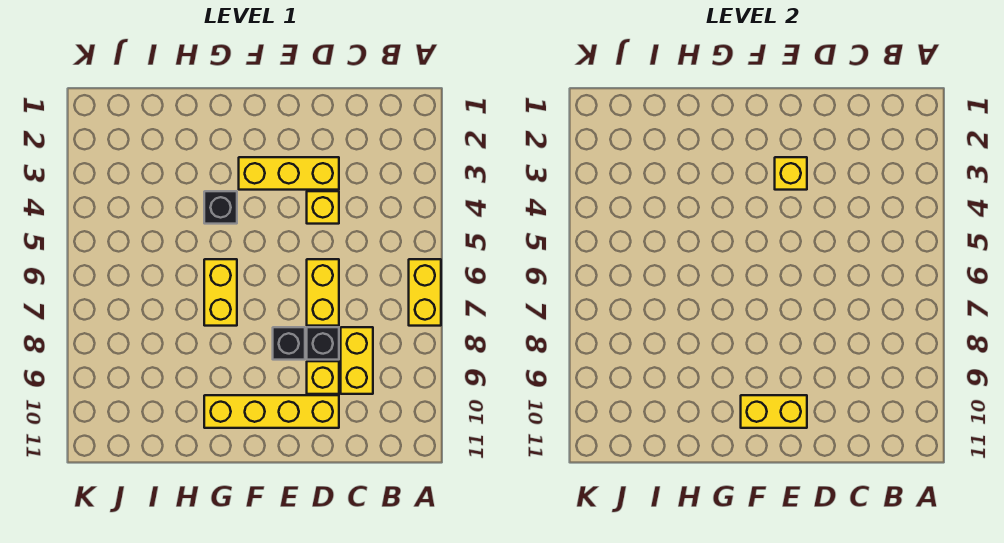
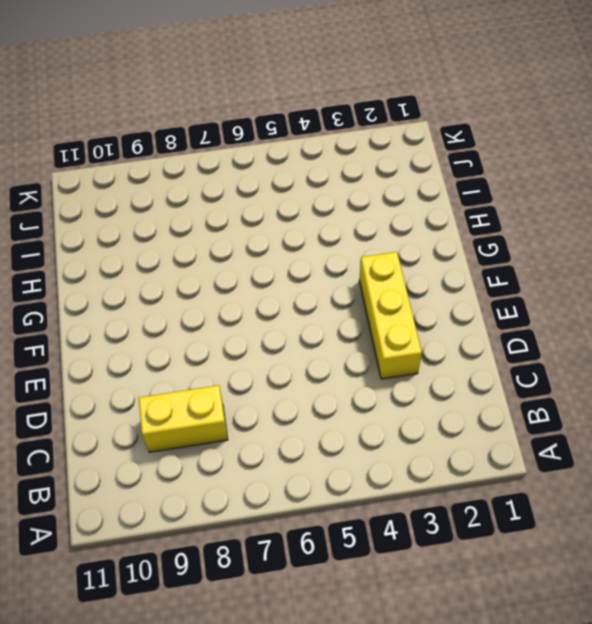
none -> yellow 1x2 brick [409,259,441,326]
none -> yellow 1x1 brick [307,191,339,224]
none -> yellow 1x2 brick [307,259,339,326]

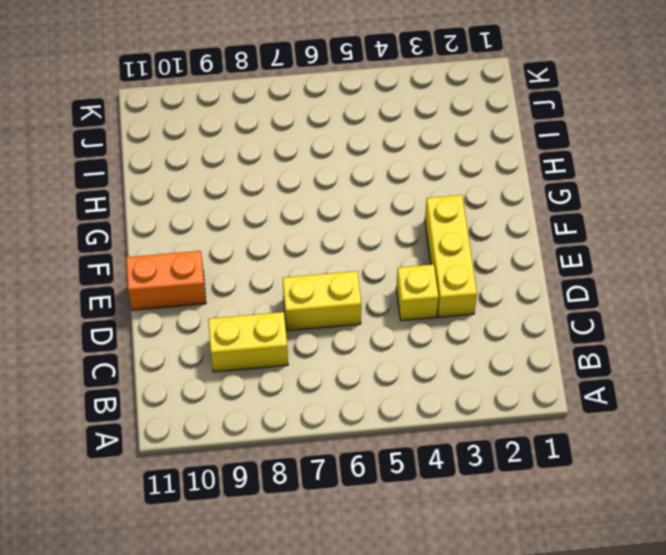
orange 1x2 brick [126,251,206,310] -> yellow 1x4 brick [204,395,339,428]
none -> yellow 1x2 brick [409,259,441,326]
none -> black 1x1 brick [307,327,339,360]
none -> yellow 1x1 brick [307,361,339,394]

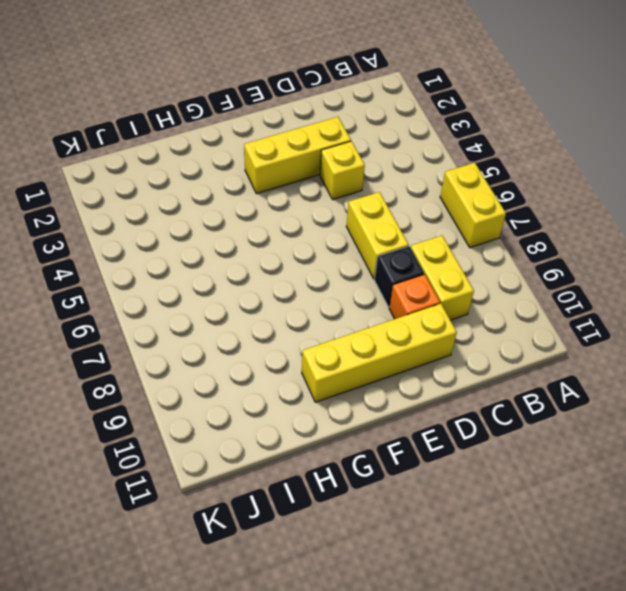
orange 1x1 brick [389,274,440,319] -> yellow 1x1 brick [307,361,339,394]
none -> black 1x1 brick [273,327,305,360]
none -> black 1x1 brick [204,191,237,224]
none -> yellow 1x2 brick [204,259,237,326]

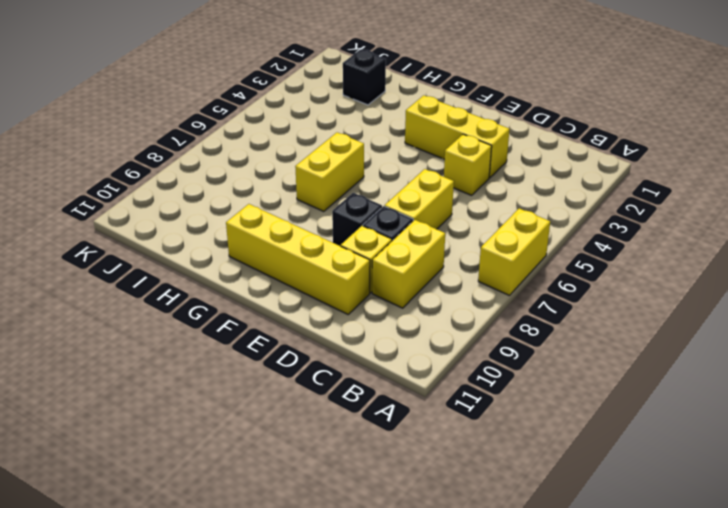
black 1x1 brick [343,49,386,105] -> black 1x1 brick moved to [204,191,237,224]
none -> yellow 1x1 brick [775,157,807,190]
none -> yellow 1x2 brick [741,395,807,428]

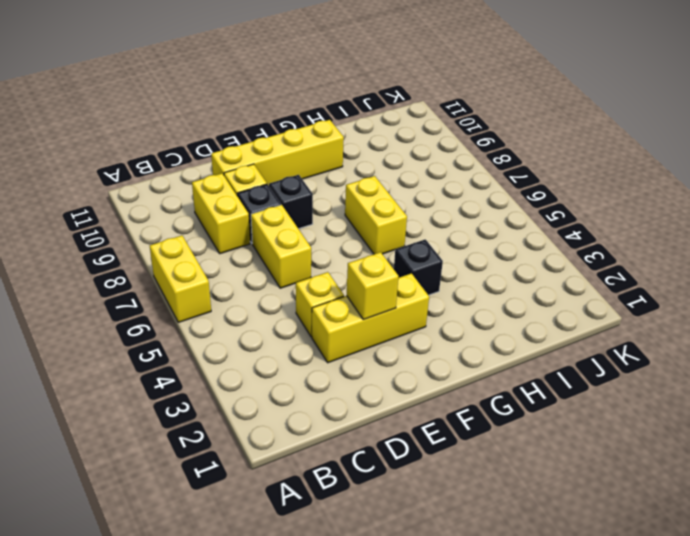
none -> yellow 1x2 brick [741,395,807,428]

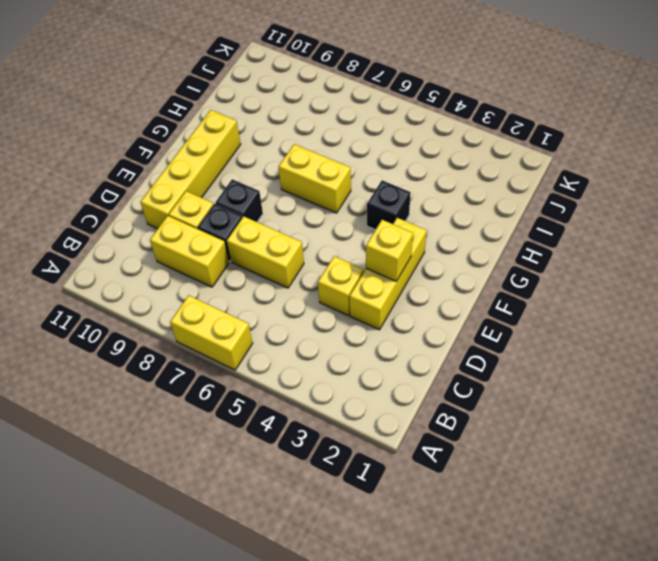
none -> yellow 1x2 brick [741,395,807,428]

